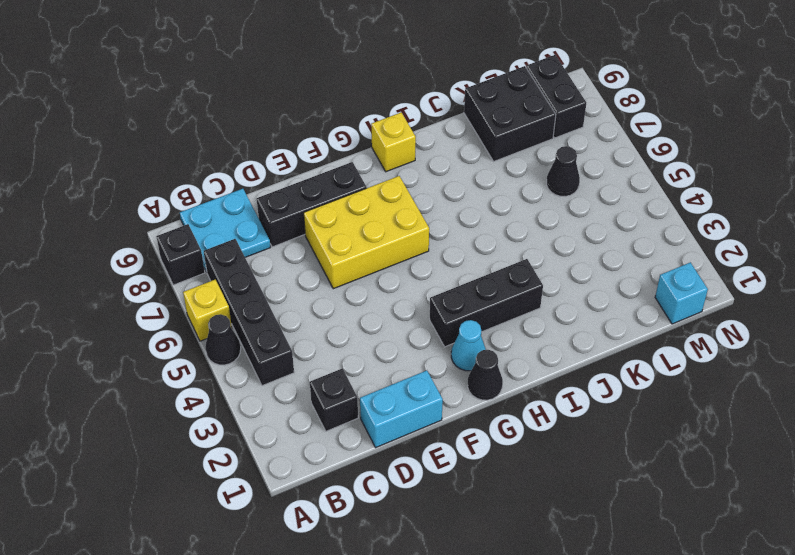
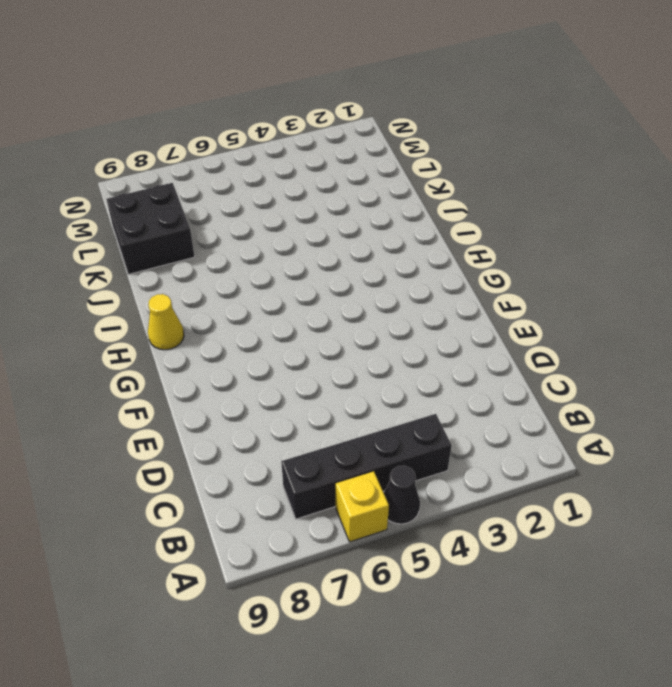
yellow 1x1 cone [148,294,184,350] -> yellow 1x1 brick [371,113,416,172]
none -> black 1x1 brick [156,224,205,285]
none -> cyan 2x2 plate [180,189,271,272]
none -> black 1x1 brick [310,368,358,431]

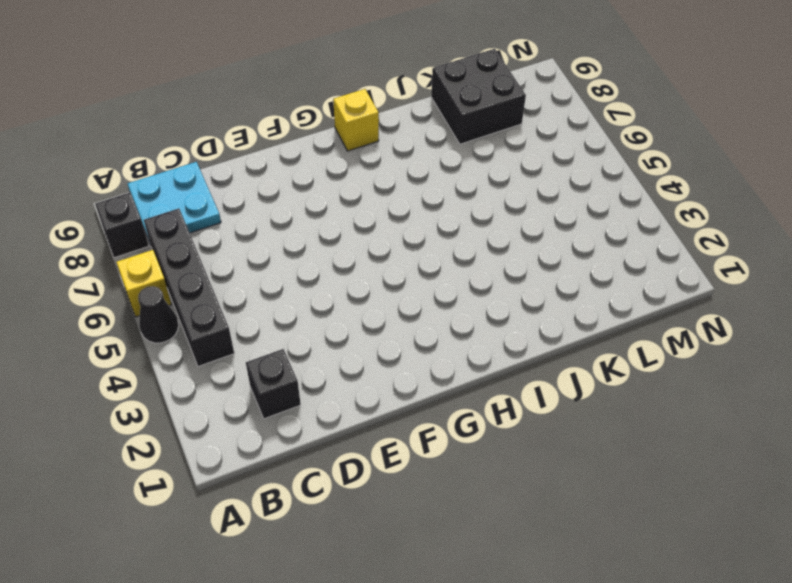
none -> cyan 1x2 brick [360,370,443,448]
none -> black 1x3 brick [257,162,367,247]
none -> yellow 2x3 brick [304,176,429,289]

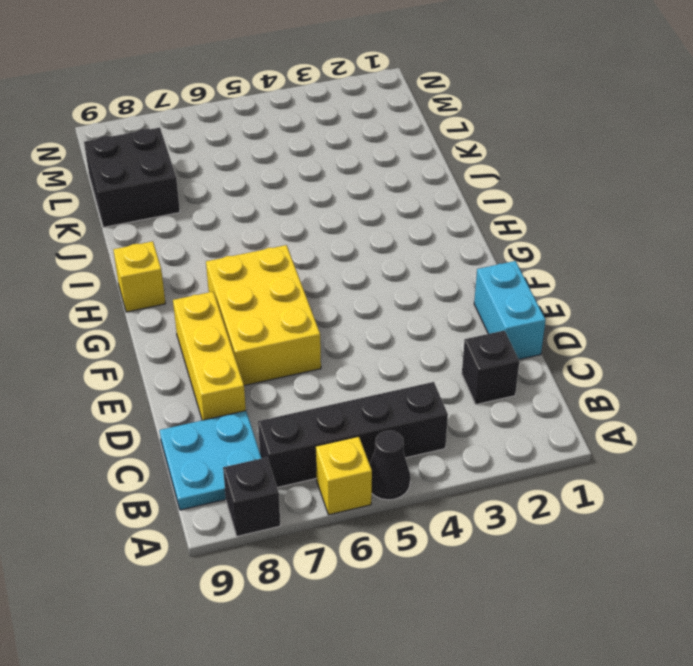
yellow 1x3 brick [173,292,246,420] -> black 1x3 brick [257,162,367,247]
none -> black 1x1 cone [467,350,503,400]
none -> cyan 1x1 cone [451,320,486,371]
none -> black 1x3 brick [430,259,543,347]

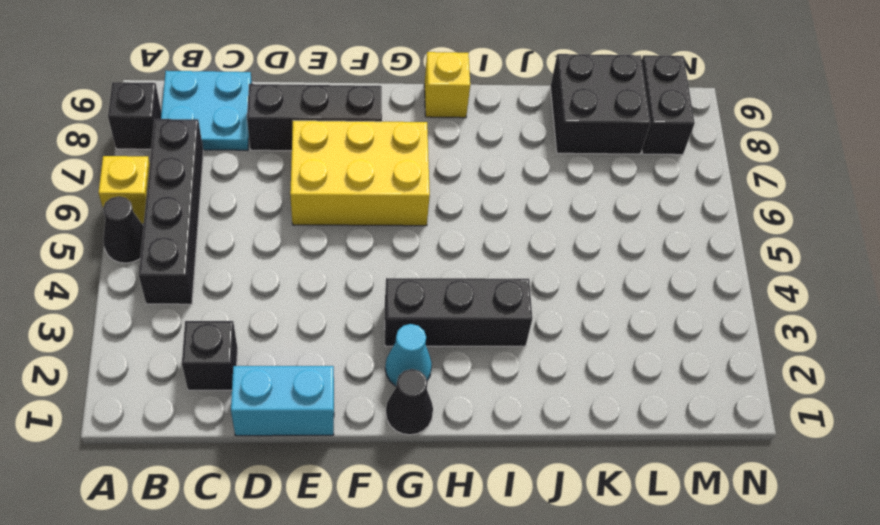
none -> black 1x1 cone [547,146,580,197]
none -> cyan 1x1 brick [655,262,708,324]

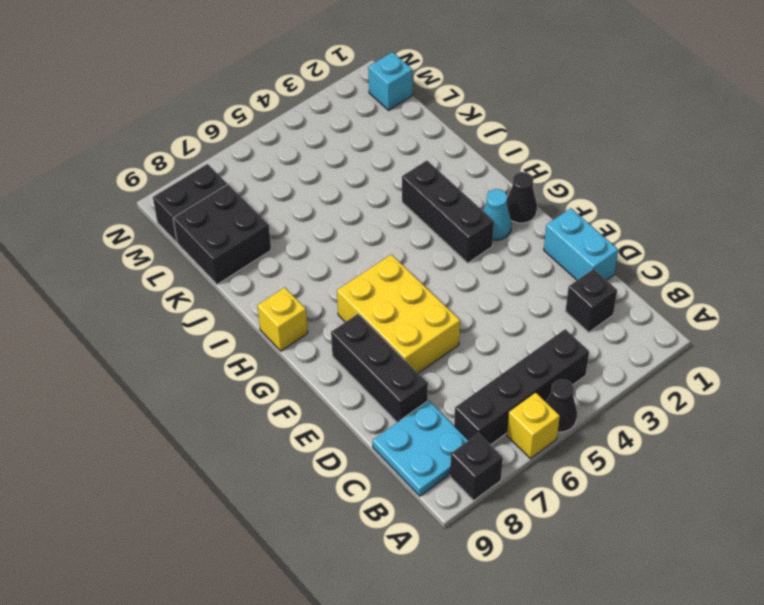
none -> black 1x1 cone [547,146,580,197]

